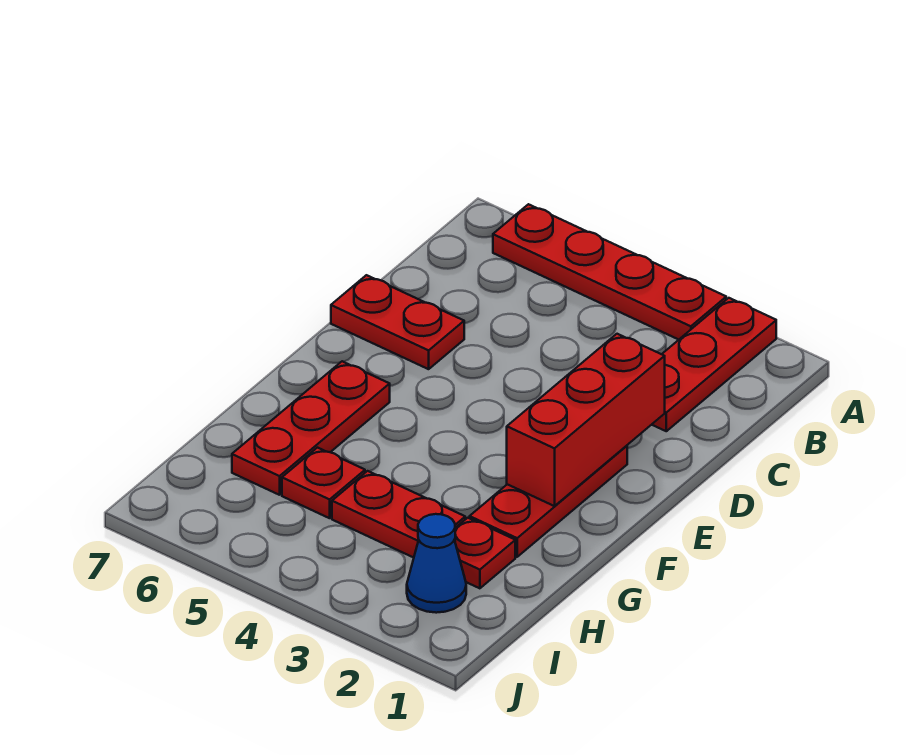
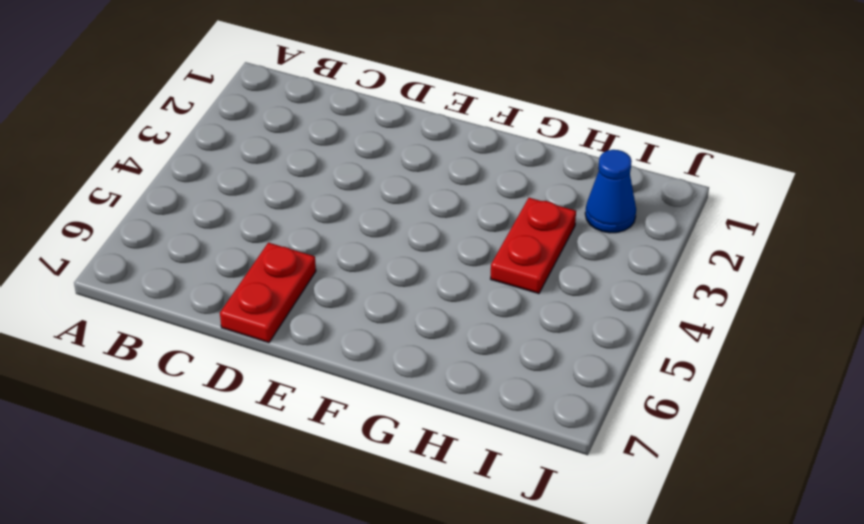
none -> red 1x3 plate [652,298,776,431]
none -> red 1x4 plate [493,204,726,340]

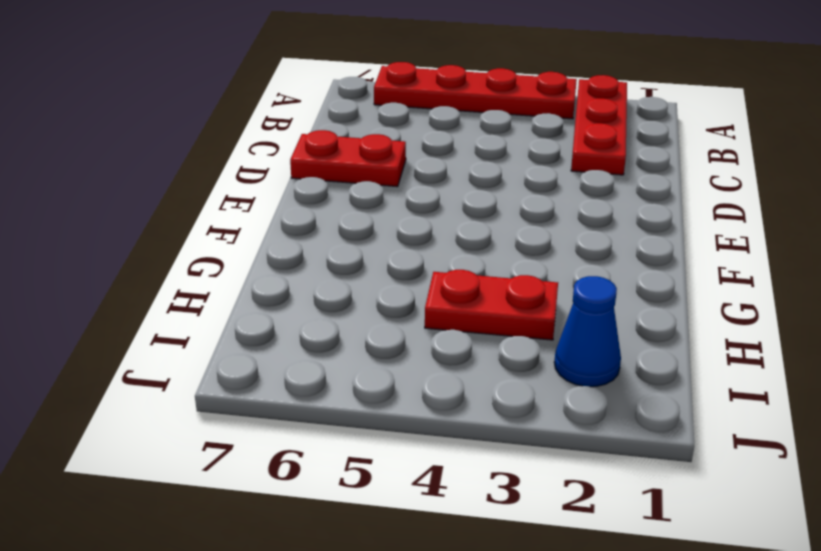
none -> red 1x3 plate [470,446,627,557]
none -> red 1x3 plate [232,361,390,495]

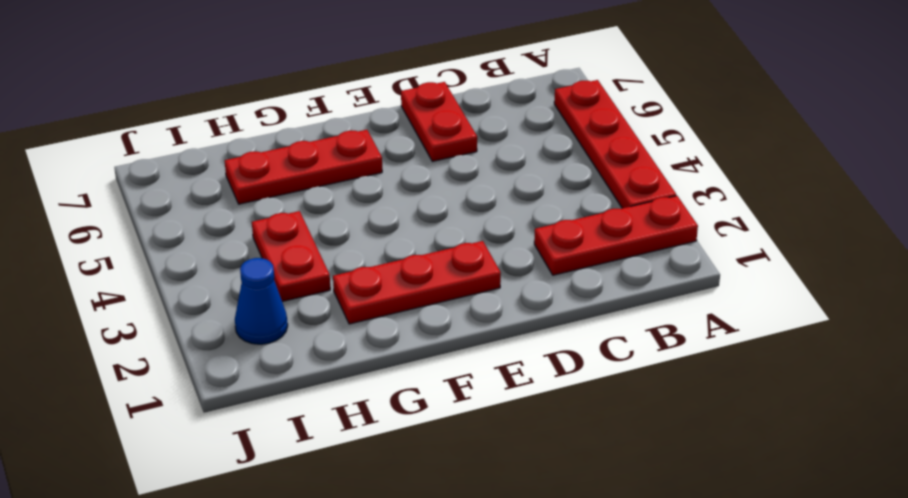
none -> red 1x1 plate [454,518,515,588]
none -> red 1x1 plate [282,448,365,518]

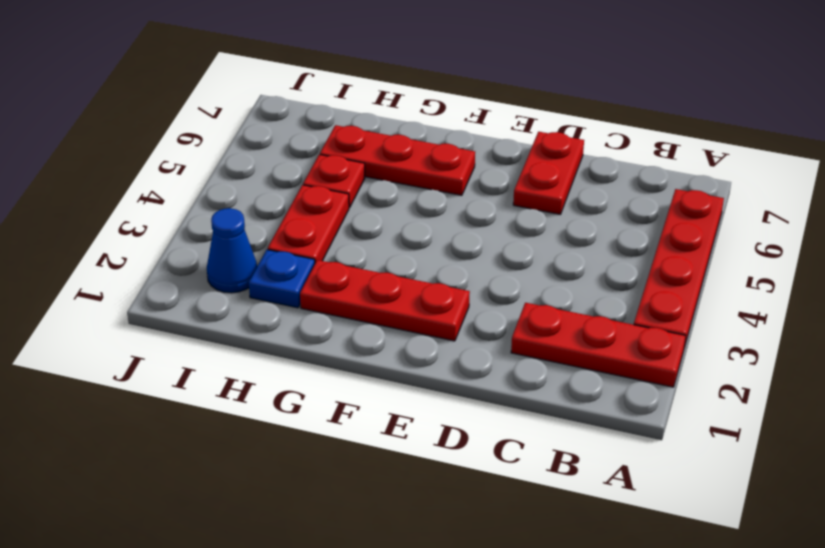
blue 1x1 plate [249,250,315,308] -> red 1x1 plate [454,518,515,588]
none -> red 1x3 brick [507,334,665,506]

